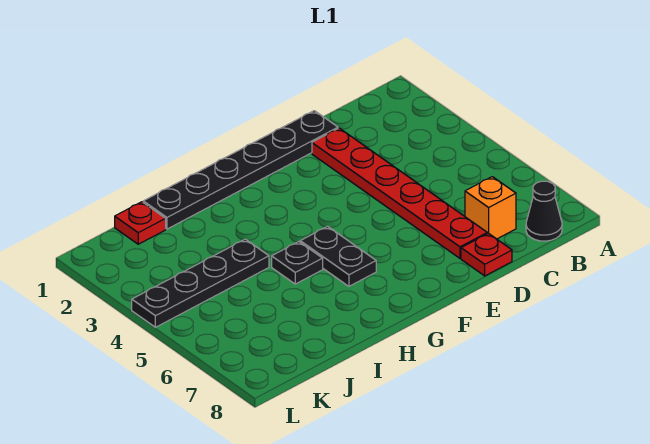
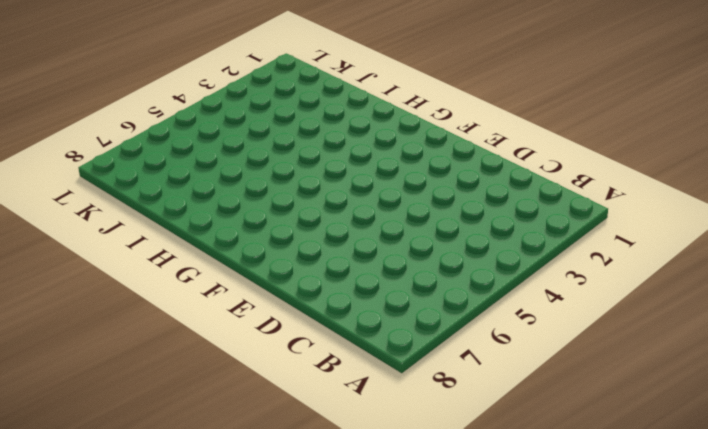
none -> black 1x1 cone [526,181,562,241]
none -> orange 1x1 brick [465,177,516,239]

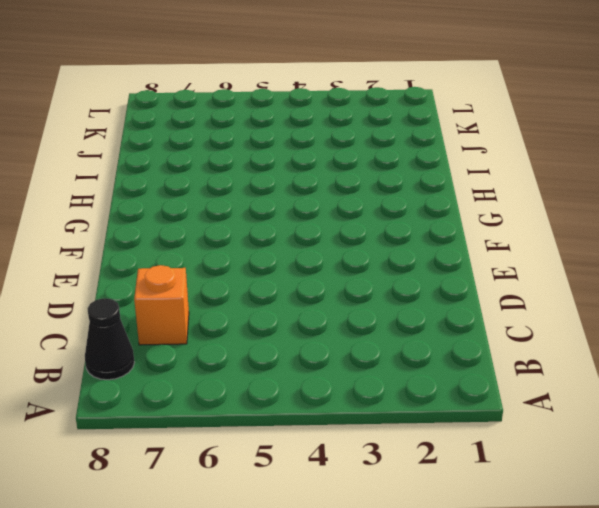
none -> black 1x6 plate [143,111,338,229]
none -> red 1x6 plate [312,128,487,258]

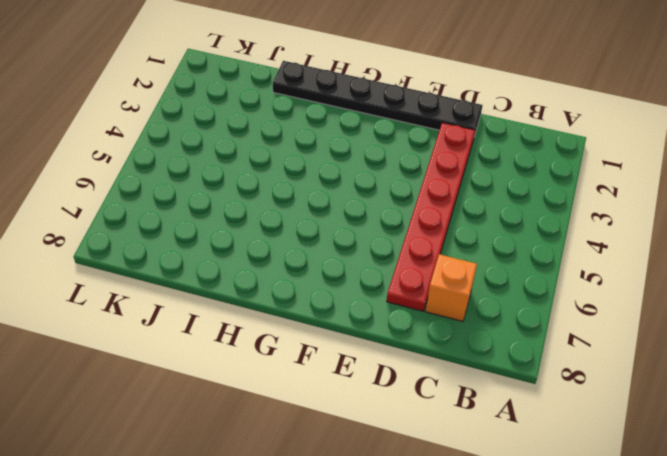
none -> black 1x1 cone [526,181,562,241]
none -> red 1x1 plate [461,233,512,276]

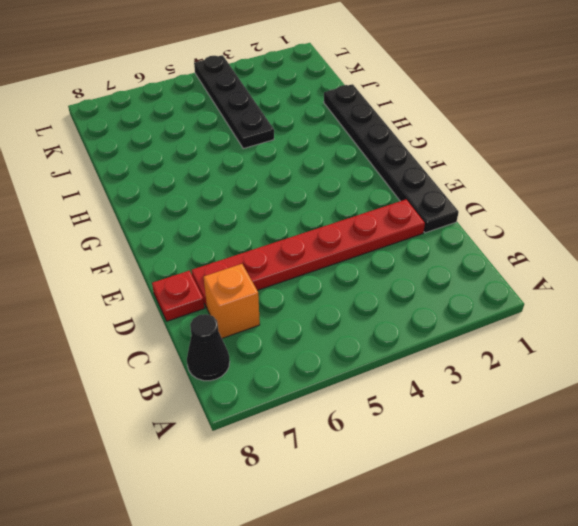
none -> black 1x2 plate [300,226,376,286]
none -> black 1x1 plate [272,242,323,284]

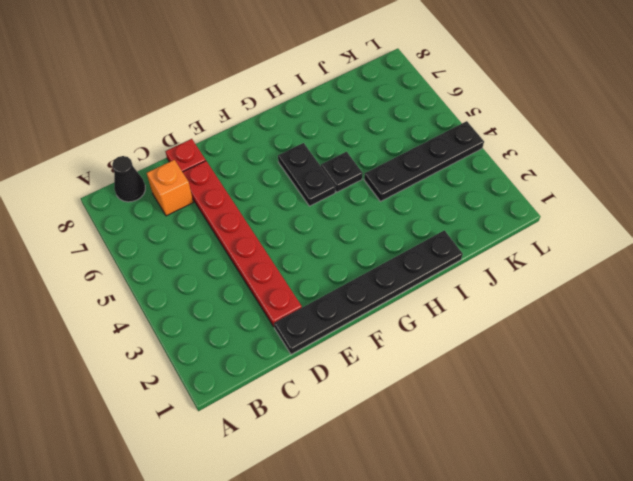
none -> red 1x1 plate [115,202,166,244]

